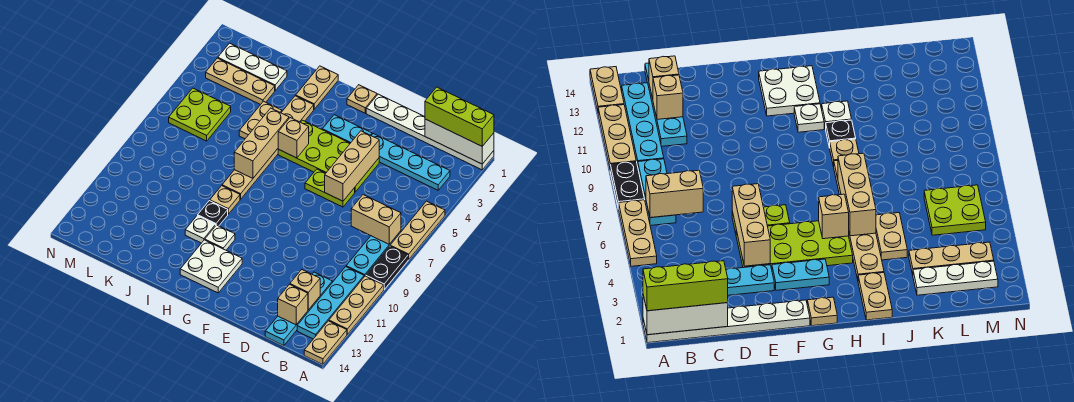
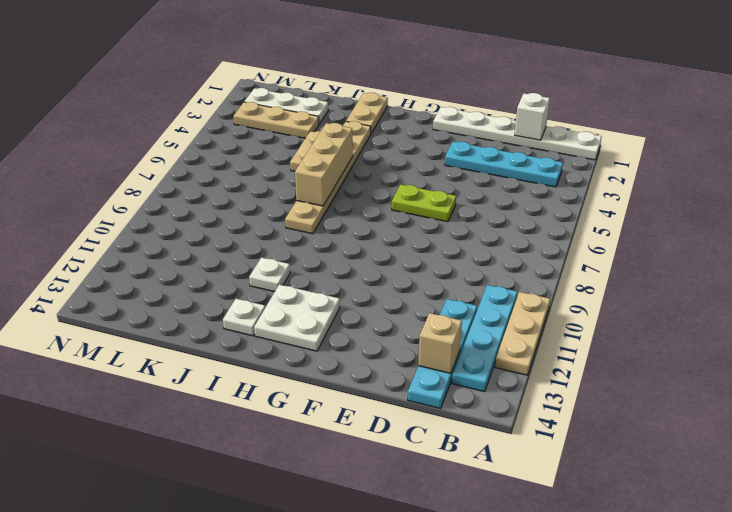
white 1x1 brick [515,93,550,140] -> white 1x3 brick [425,119,494,164]
white 1x1 plate [223,299,265,336] -> white 1x1 plate moved to [205,225,235,250]
none -> tan 1x3 plate [390,201,445,260]
none -> black 1x2 plate [366,246,408,289]
none -> tan 1x2 plate [304,321,347,364]
none -> cyan 1x3 plate [346,231,401,276]

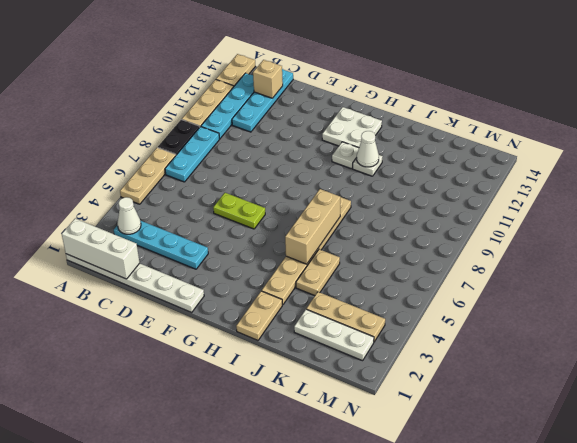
white 1x1 cone [117,197,141,234] -> none
white 1x1 cone [357,131,379,167] -> none
none -> lime 2x4 plate [278,120,379,192]
none -> cyan 1x2 plate [322,115,372,143]
none -> tan 1x1 plate [347,85,377,113]
none -> tan 1x1 plate [210,186,240,214]

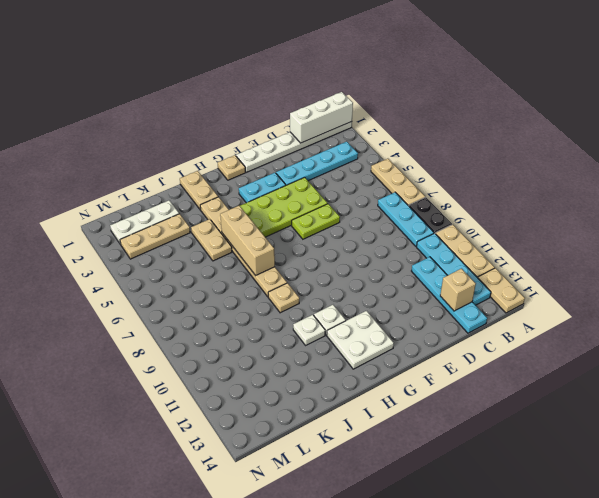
none -> black 1x1 plate [198,201,228,226]
none -> lime 2x2 plate [169,88,231,141]
none -> tan 1x2 brick [351,195,401,244]
none -> tan 1x1 brick [290,270,320,310]

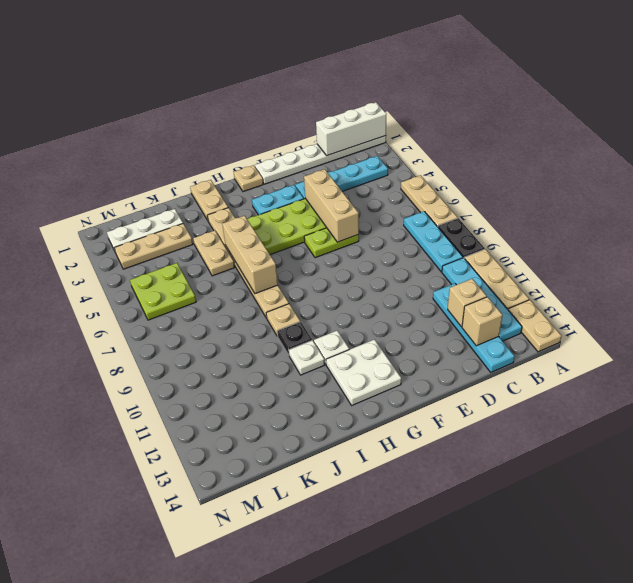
none -> tan 1x2 brick [351,195,401,244]
none -> tan 1x1 brick [278,118,309,158]
none -> lime 1x3 brick [425,87,494,146]

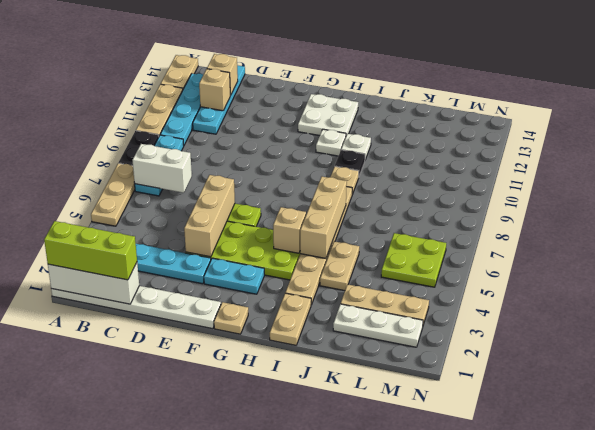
white 1x2 brick [133,144,192,193] -> tan 1x2 brick [351,195,401,244]

